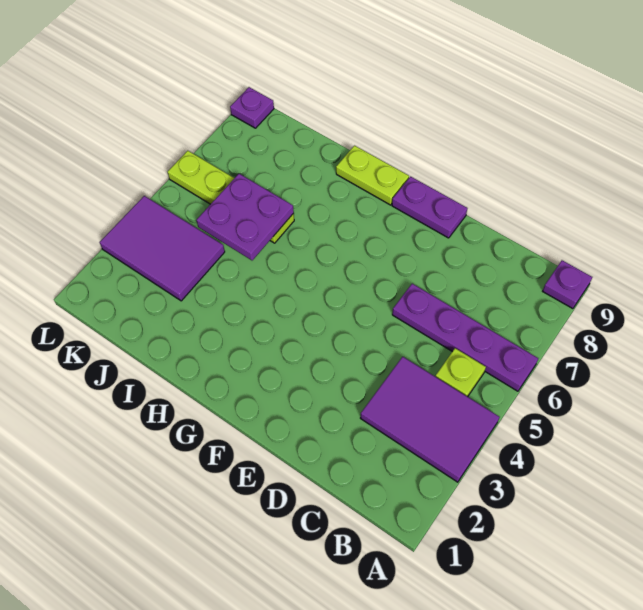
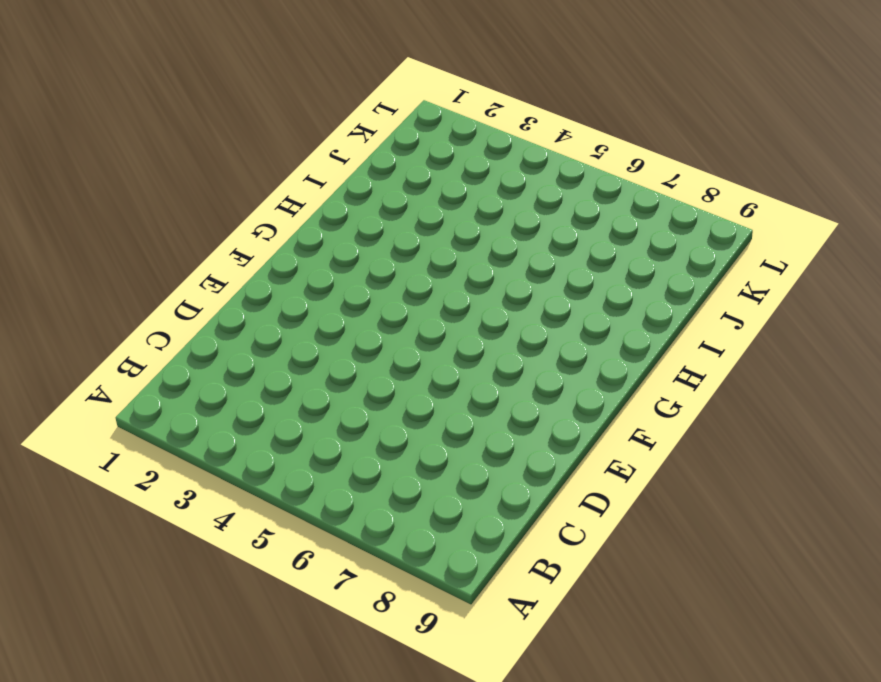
none -> purple 2x3 tile [361,357,499,482]
none -> purple 1x4 plate [392,284,538,391]

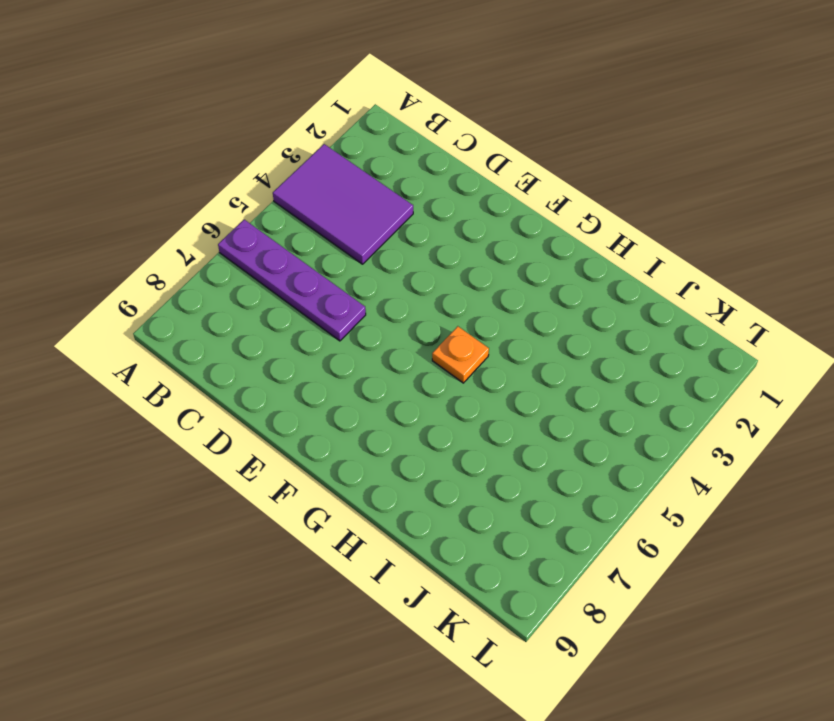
orange 1x1 plate [432,326,489,383] -> none
none -> purple 1x1 plate [543,260,592,309]
none -> lime 1x1 plate [435,348,486,397]

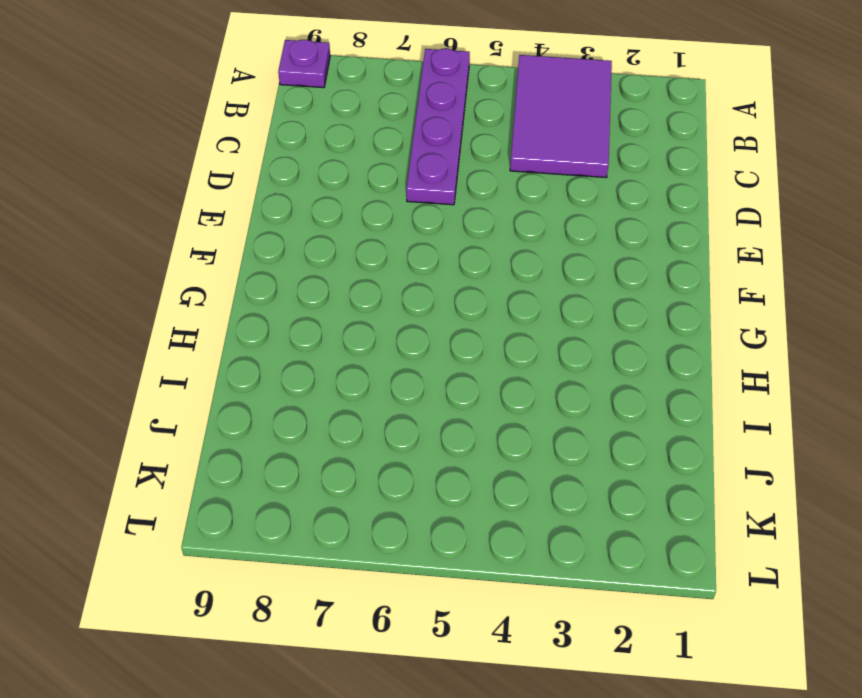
none -> lime 1x1 plate [435,348,486,397]
none -> purple 1x2 plate [392,177,467,238]

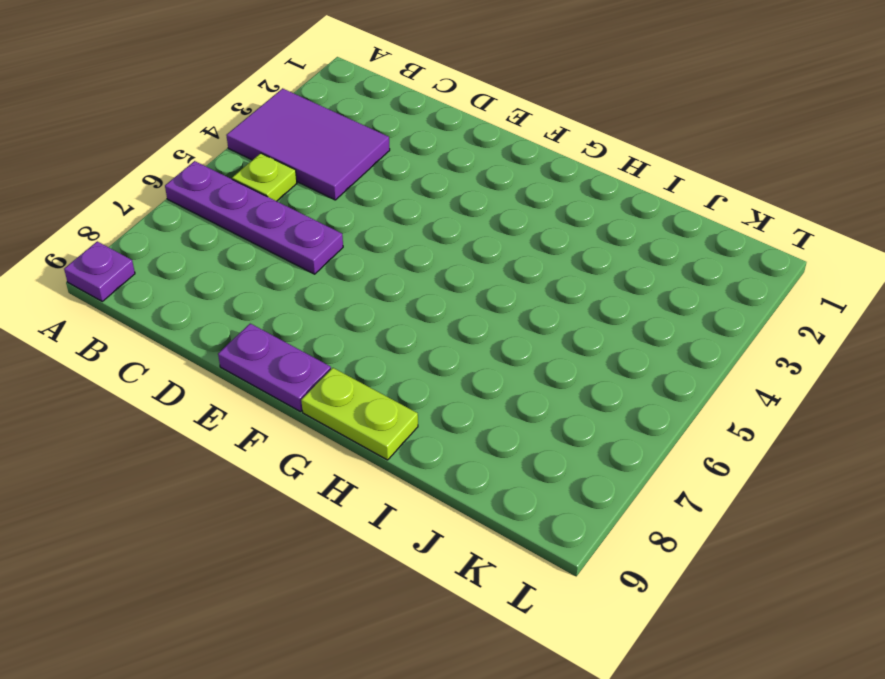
none -> lime 1x4 plate [168,151,294,243]
none -> purple 2x3 tile [100,196,225,301]

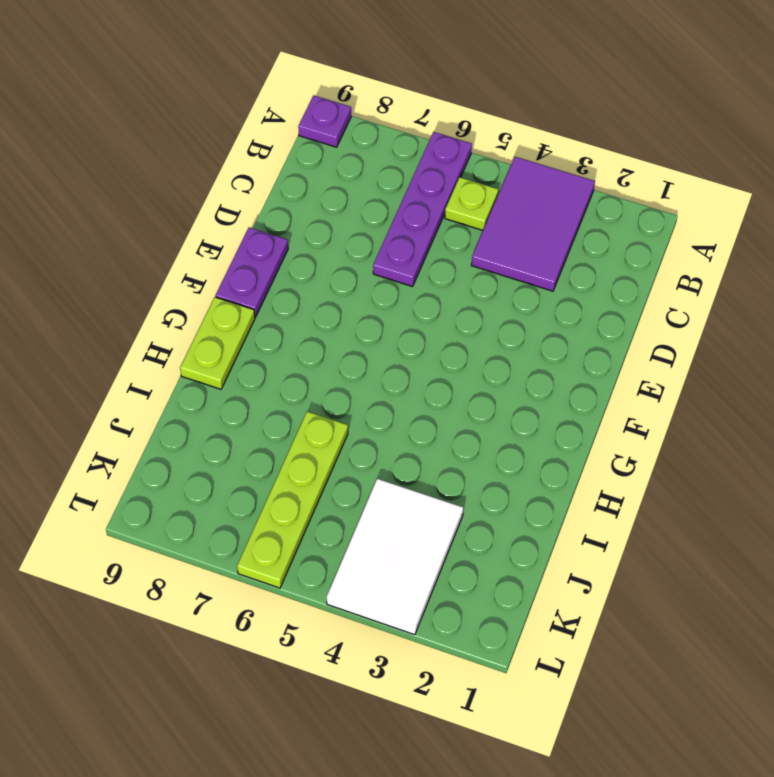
white 2x3 tile [327,479,463,635] -> purple 2x3 tile [100,196,225,301]
none -> purple 1x1 plate [230,87,274,128]
none -> purple 2x2 plate [197,174,294,260]

